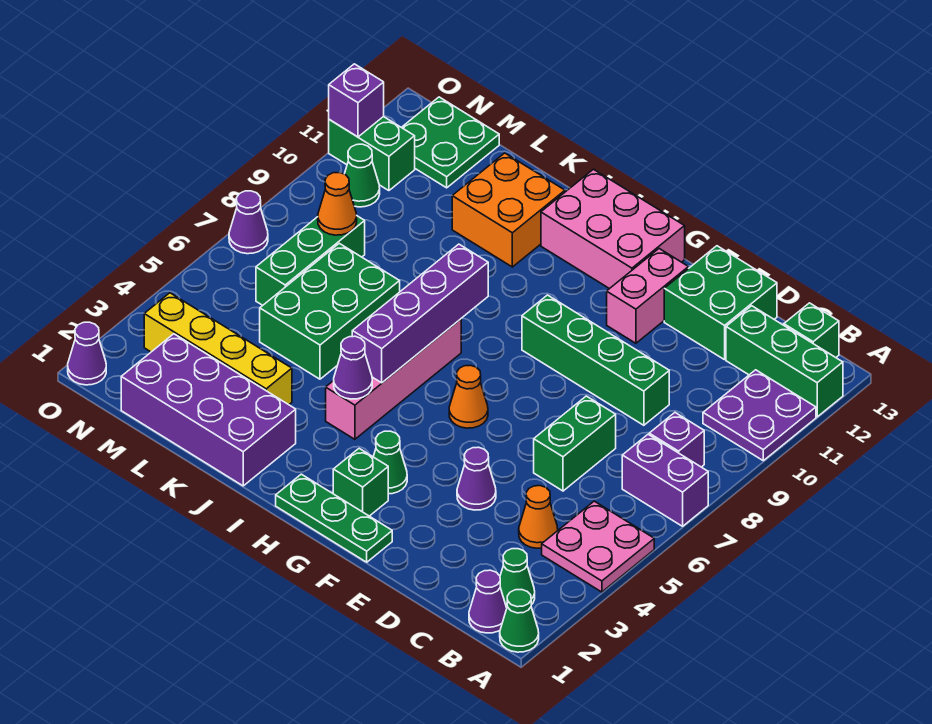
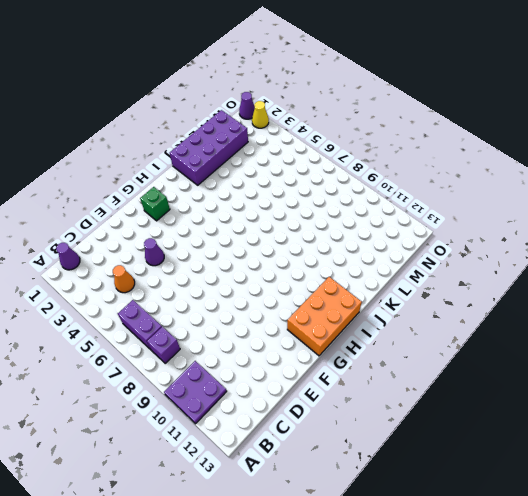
purple 1x2 brick [118,300,162,350] -> purple 1x2 brick turned to [622,435,708,526]
orange 2x3 brick [287,277,362,356] -> pink 2x3 brick [541,169,685,289]
yellow 1x1 cone [252,101,269,128] -> none
none -> green 1x1 cone [500,590,539,652]
none -> pink 2x2 plate [542,501,654,592]
none -> green 1x3 brick [726,306,843,417]
none -> green 1x1 cone [500,549,535,608]

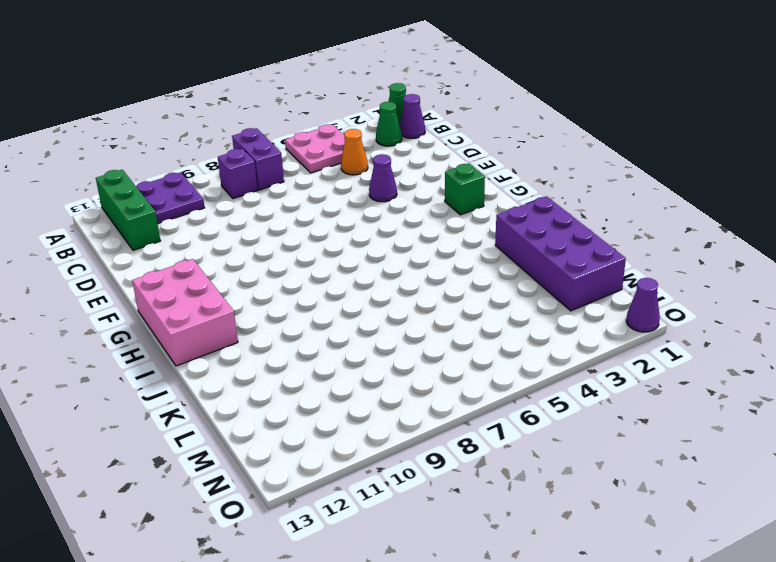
none -> green 1x1 brick [784,303,839,357]
none -> green 1x2 brick [534,396,616,491]
none -> green 1x4 brick [522,295,669,425]
none -> green 2x2 brick [664,246,777,360]

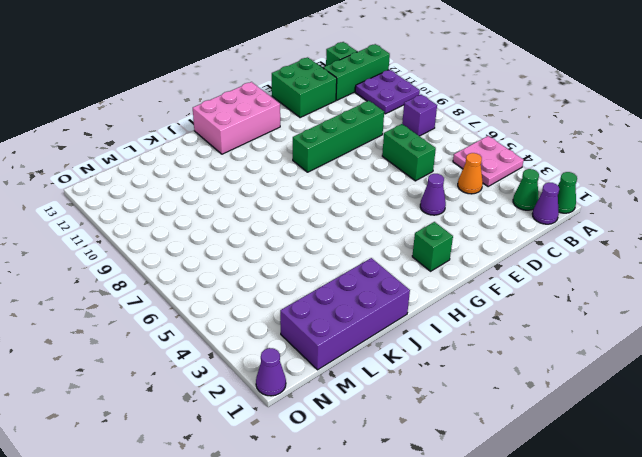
none -> purple 1x2 brick [622,435,708,526]
none -> green 1x3 plate [276,474,392,562]
none -> pink 1x2 brick [607,249,688,343]
none -> green 1x1 cone [373,431,407,494]

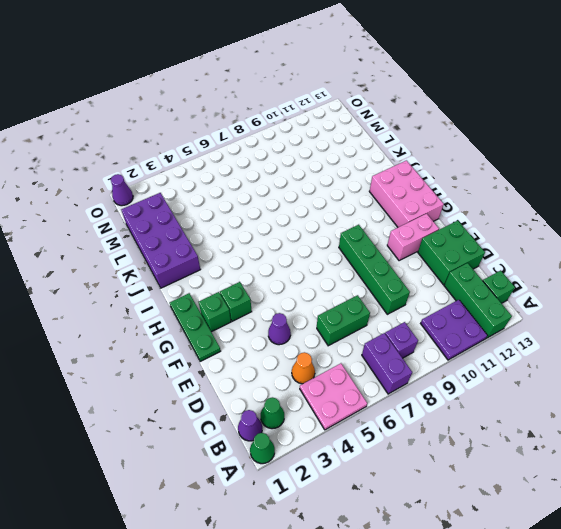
green 1x1 brick [220,282,252,321] -> green 1x1 cone [373,431,407,494]
none -> orange 1x1 cone [449,365,488,428]
none -> pink 1x4 brick [326,319,461,439]
none -> orange 2x2 brick [452,153,565,267]
none -> yellow 1x4 brick [144,293,292,405]

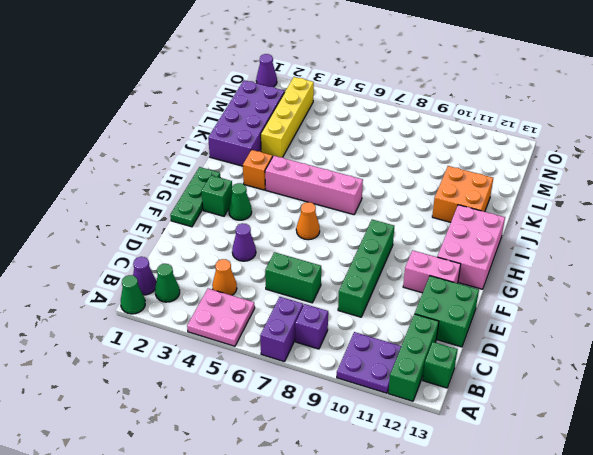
orange 1x1 brick [243,150,272,190] -> none
none -> green 2x3 brick [260,243,400,379]
none -> green 1x3 brick [256,216,365,305]
none -> green 2x2 plate [402,97,499,188]
none -> green 1x1 cone [345,144,380,207]

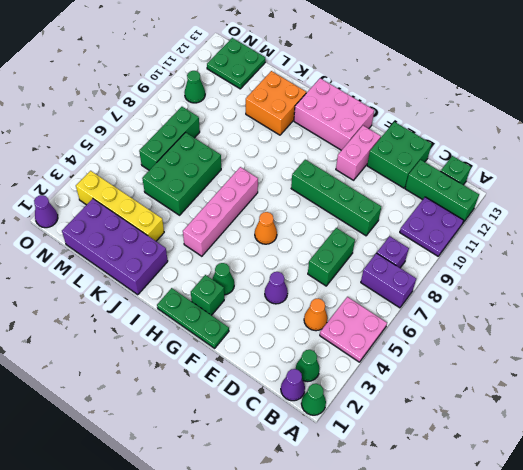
none -> green 1x2 brick [329,116,415,191]
none -> purple 1x1 cone [229,191,268,254]
none -> purple 1x1 cone [334,336,372,399]
none -> purple 1x4 brick [352,244,488,383]

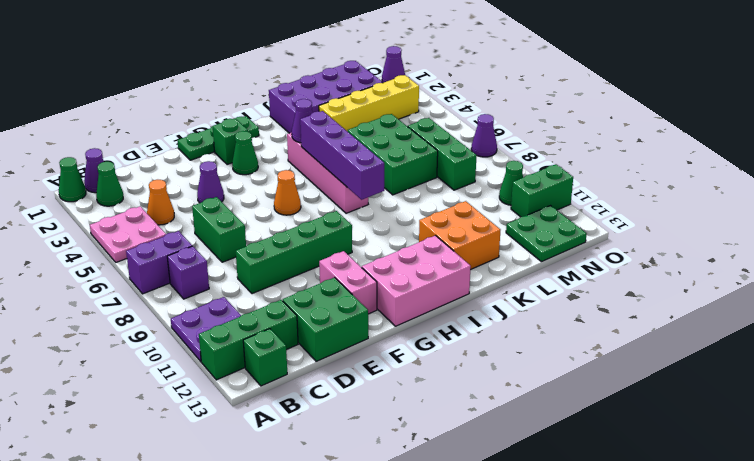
none -> orange 1x1 cone [318,173,357,235]
none -> purple 1x1 brick [329,64,384,137]

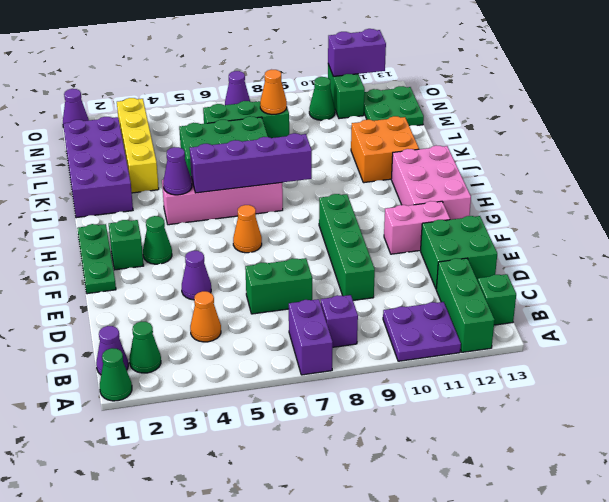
purple 1x2 brick [328,29,386,76] -> purple 1x1 brick [329,64,384,137]
none -> pink 2x2 plate [542,501,654,592]

